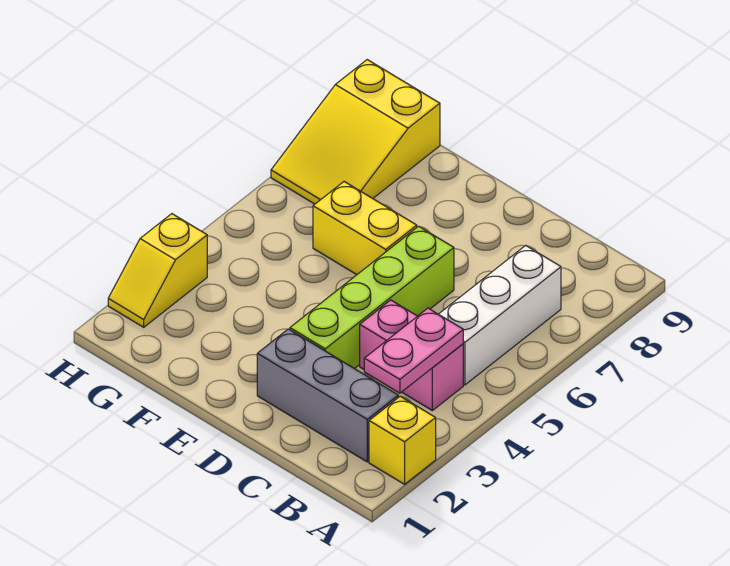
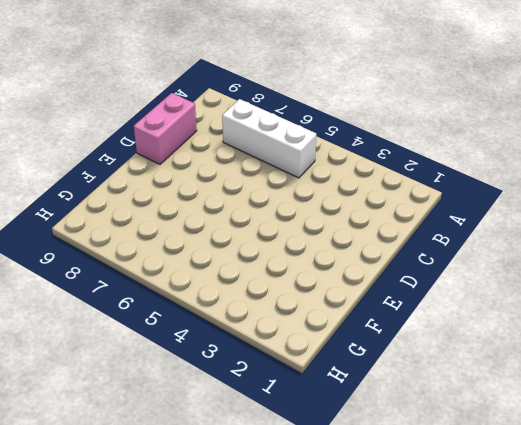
pink 1x2 brick [134,93,197,164] -> pink 1x2 brick moved to [360,300,463,410]
none -> yellow 1x1 brick [369,396,436,484]
none -> grey 1x3 brick [257,329,398,462]

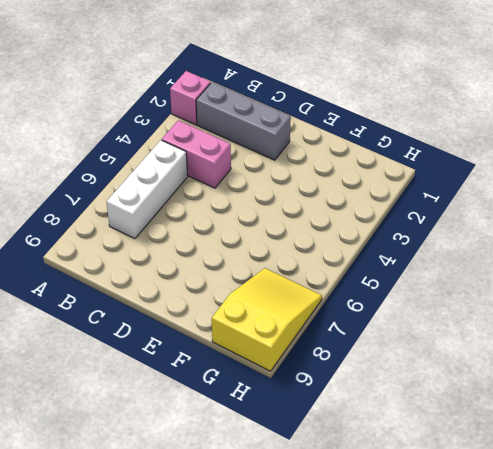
pink 1x1 brick [170,71,211,125] -> yellow 1x1 brick [369,396,436,484]
none -> lime 1x4 brick [290,226,454,369]
none -> yellow 1x2 brick [313,182,417,275]

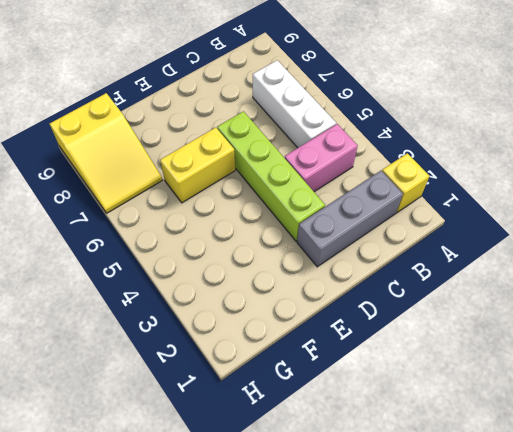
none -> yellow 1x2 slope [108,214,207,327]
none -> pink 1x2 plate [364,308,463,393]

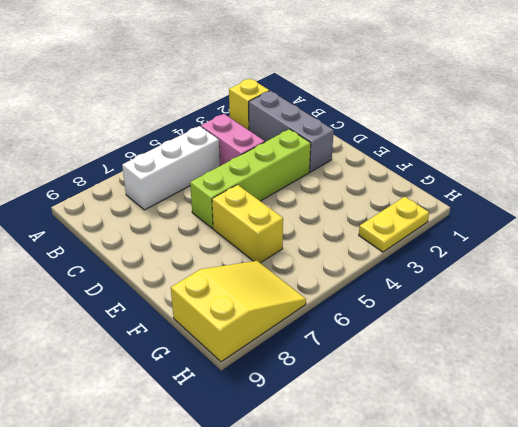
yellow 1x2 plate [359,197,429,252] -> yellow 1x2 slope [108,214,207,327]
none -> pink 1x2 plate [364,308,463,393]

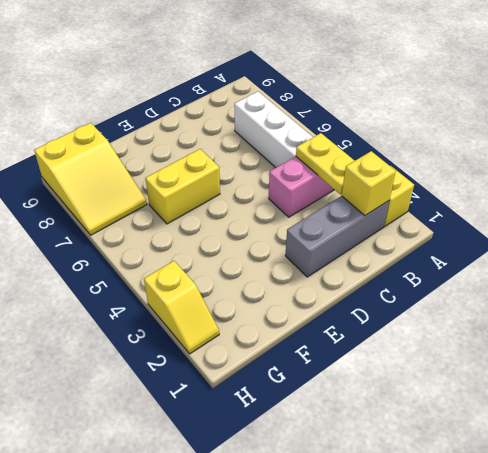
yellow 1x1 brick [342,151,396,216] -> none
yellow 1x2 plate [296,133,355,194] -> pink 1x2 plate [364,308,463,393]
none -> lime 1x4 brick [290,226,454,369]

